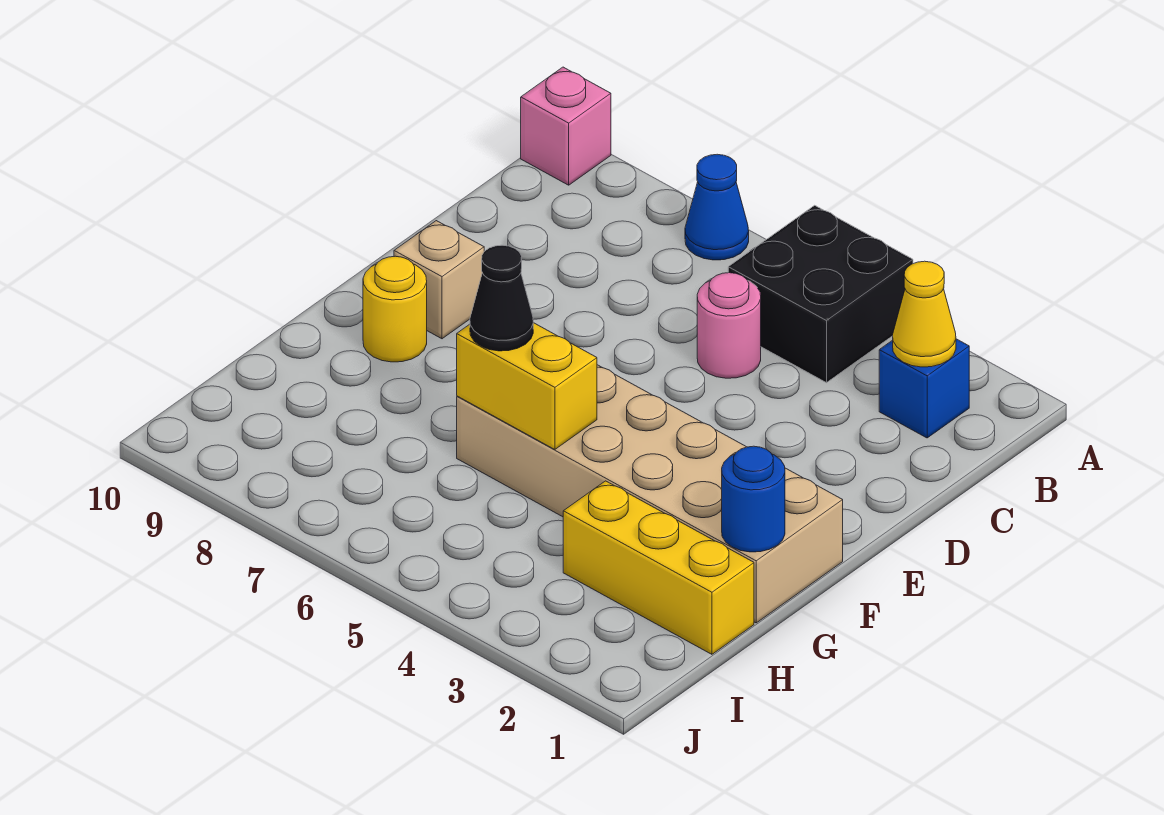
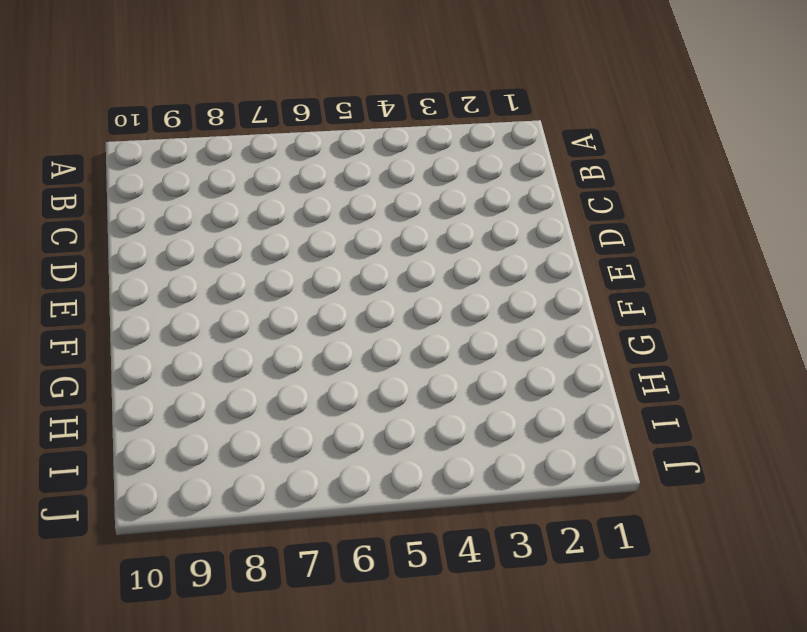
none -> black 2x2 brick [728,205,913,383]
none -> blue 1x1 cone [685,154,749,260]
none -> pink 1x1 brick [521,67,611,185]

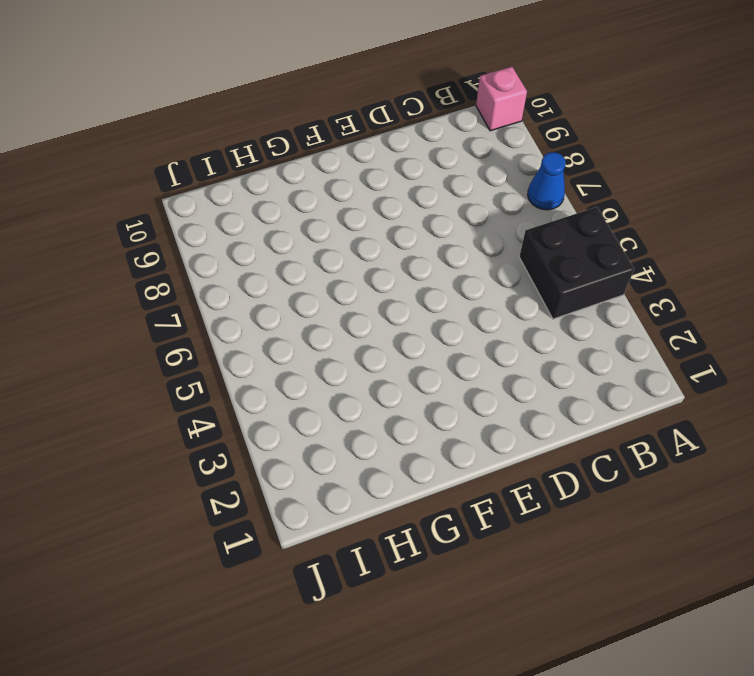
none -> blue 1x1 brick [879,339,969,438]
none -> pink 1x1 round brick [697,273,761,378]
none -> tan 1x1 brick [394,221,484,339]

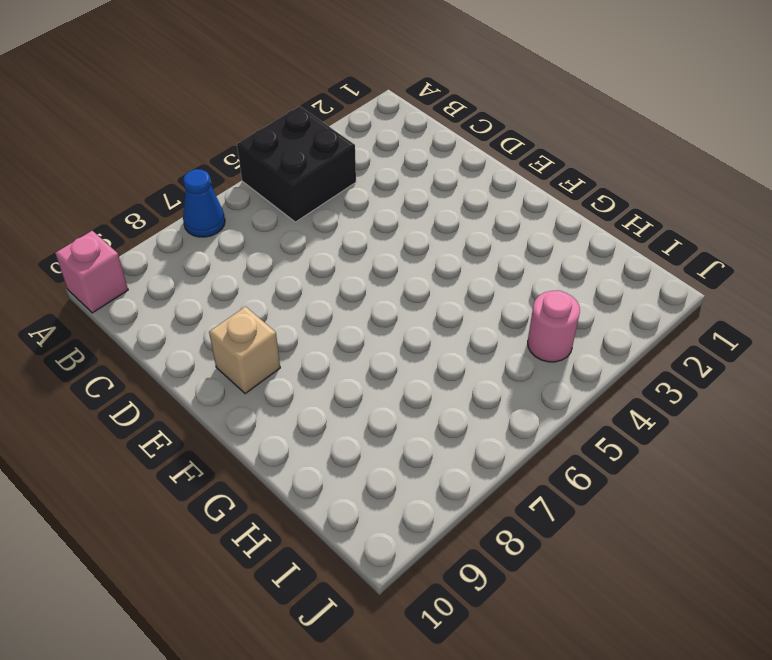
pink 1x1 round brick [528,291,580,362] -> pink 1x1 round brick moved to [697,273,761,378]
none -> blue 1x1 brick [879,339,969,438]
none -> tan 2x6 brick [457,365,843,623]
none -> yellow 1x1 round brick [363,256,427,362]

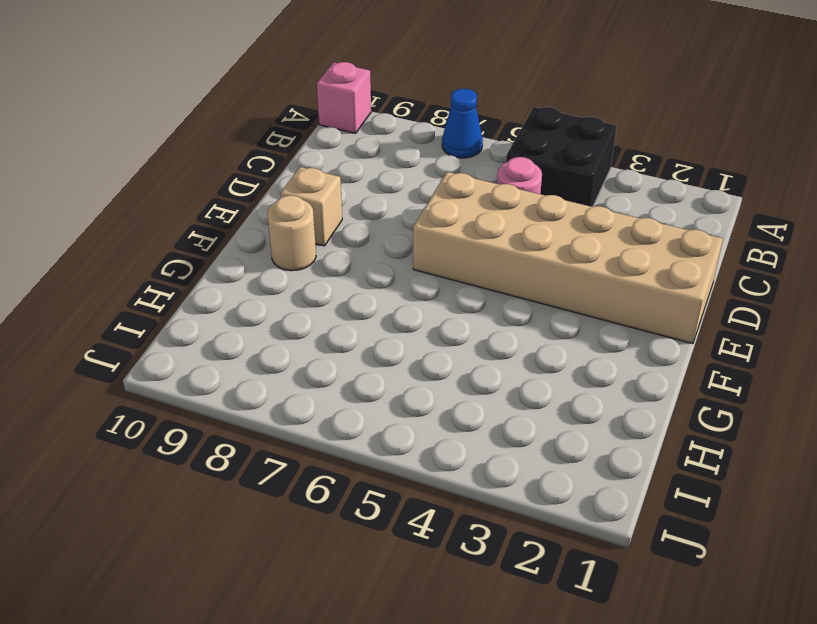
tan 2x6 brick [413,172,723,344] -> tan 2x6 brick moved to [457,365,843,623]
tan 1x1 round brick [268,195,316,271] -> yellow 1x1 round brick [363,256,427,362]
none -> blue 1x1 brick [879,339,969,438]
none -> yellow 1x3 brick [563,481,754,654]
none -> yellow 1x1 cone [893,261,956,367]

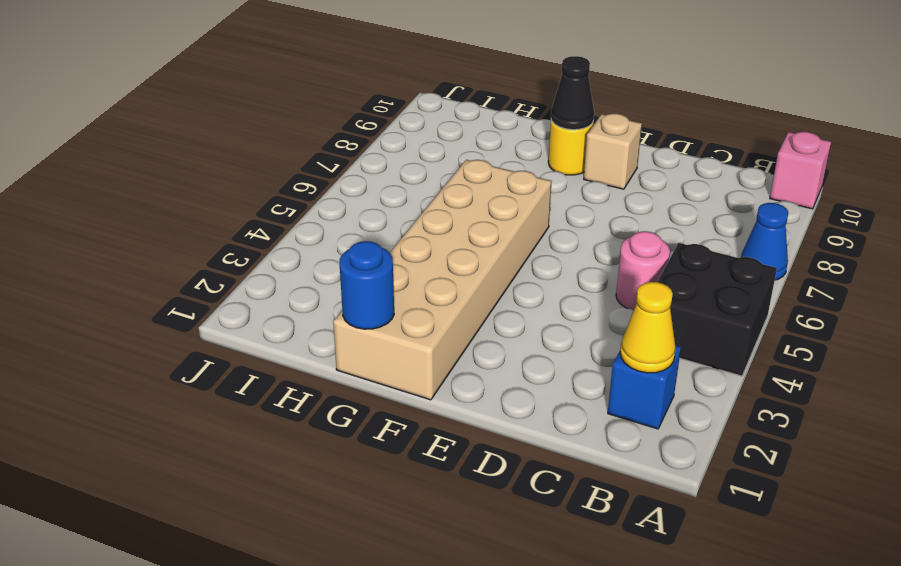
black 1x1 cone [551,56,594,130] -> black 1x1 cone moved to [470,245,533,351]
none -> yellow 1x3 brick [563,481,754,654]
none -> yellow 1x2 brick [457,323,597,450]

